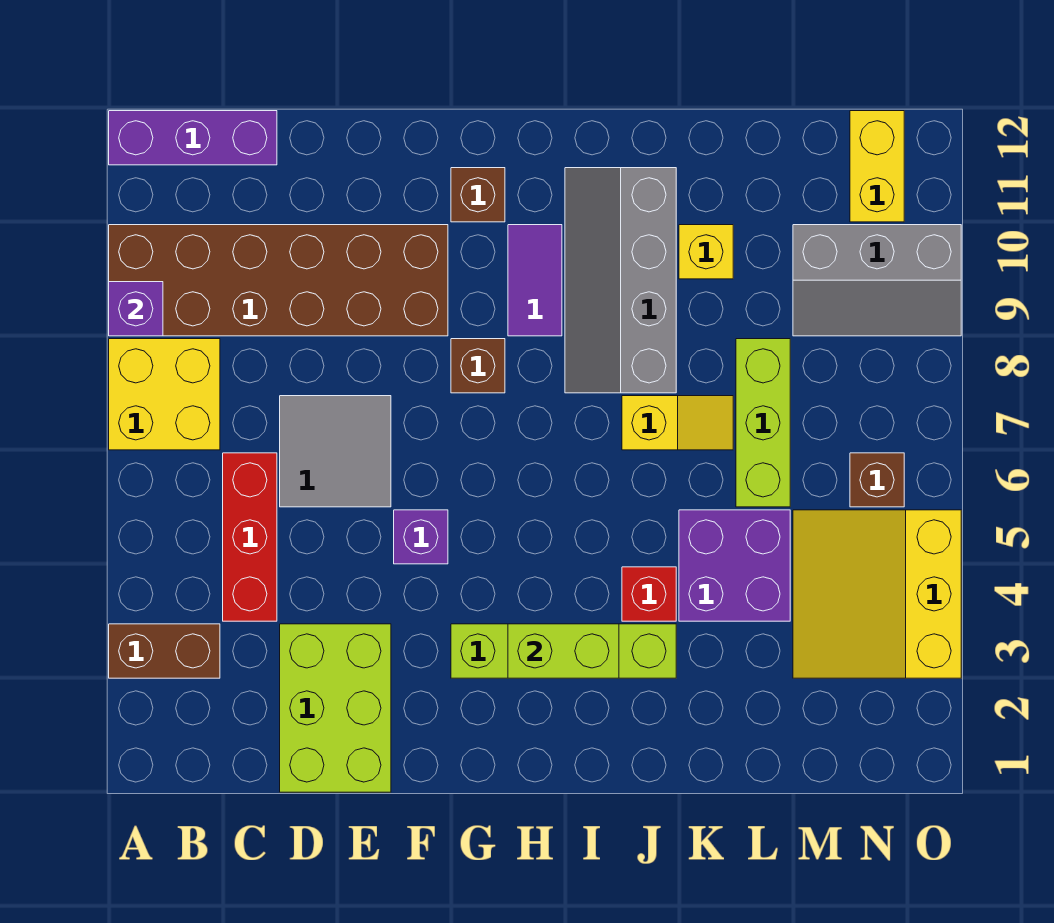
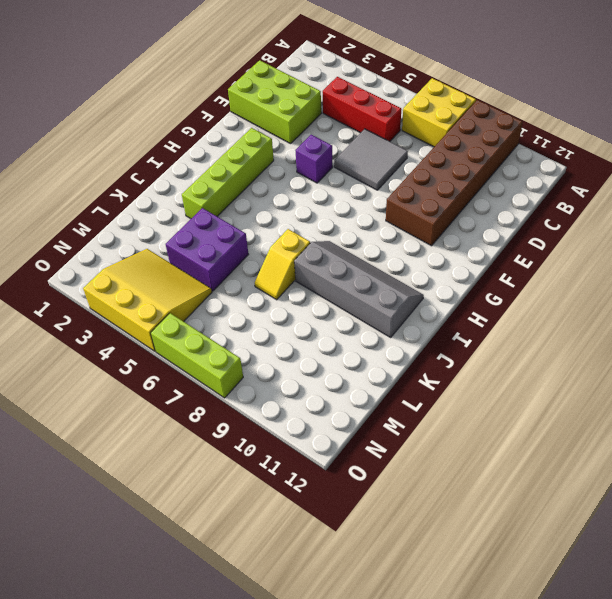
lime 1x3 brick [151,313,243,398] -> lime 1x3 brick moved to [736,339,790,507]
none -> brown 1x2 brick [109,624,220,678]
none -> purple 1x3 brick [109,111,277,165]
none -> brown 1x1 brick [451,339,505,393]

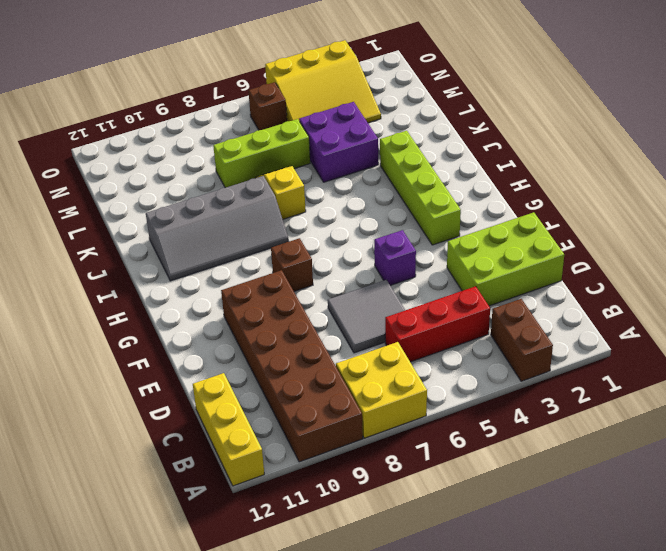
yellow 1x3 brick [193,373,264,486] -> purple 1x3 brick [109,111,277,165]
none -> brown 1x1 brick [451,168,505,222]
none -> purple 1x2 tile [508,225,562,336]
none -> red 1x1 brick [622,567,676,621]

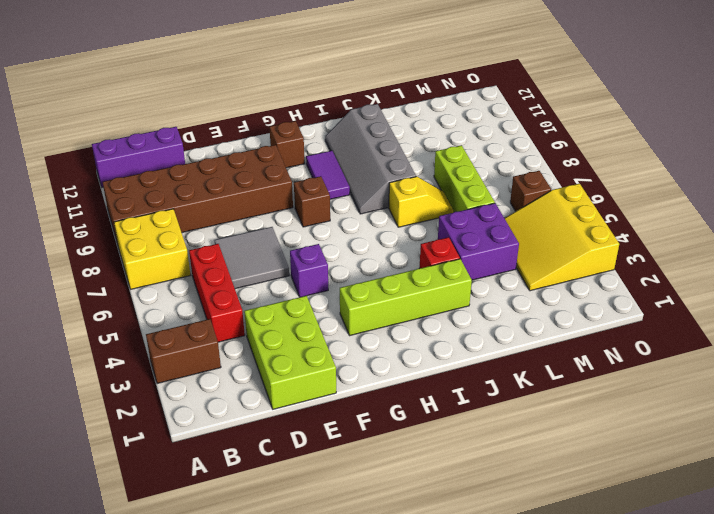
none -> yellow 1x1 brick [679,225,733,279]
none -> grey 2x3 slope [793,225,961,336]
none -> yellow 1x2 brick [850,111,904,222]

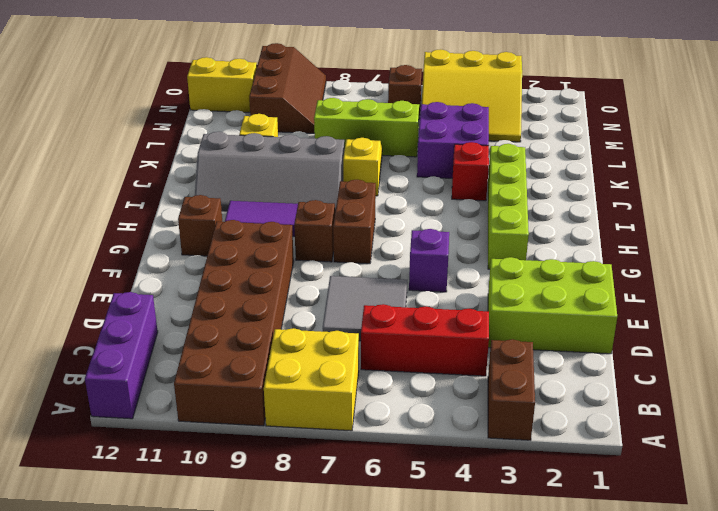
brown 1x2 brick [333,180,376,264] -> none
brown 2x3 slope [249,43,326,133] -> grey 2x3 slope [793,225,961,336]
none -> purple 1x1 brick [109,282,163,336]
none -> lime 1x2 brick [508,624,619,678]

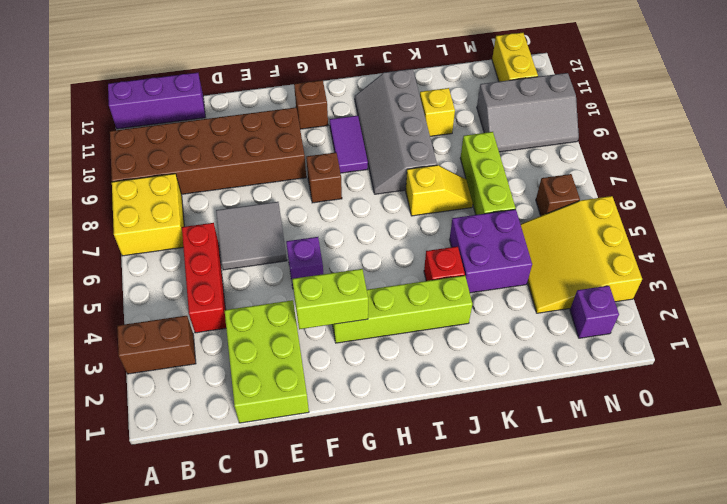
lime 1x2 brick [292,269,368,329] -> lime 1x2 brick moved to [508,624,619,678]
purple 1x1 brick [570,286,619,338] -> purple 1x1 brick moved to [109,282,163,336]

